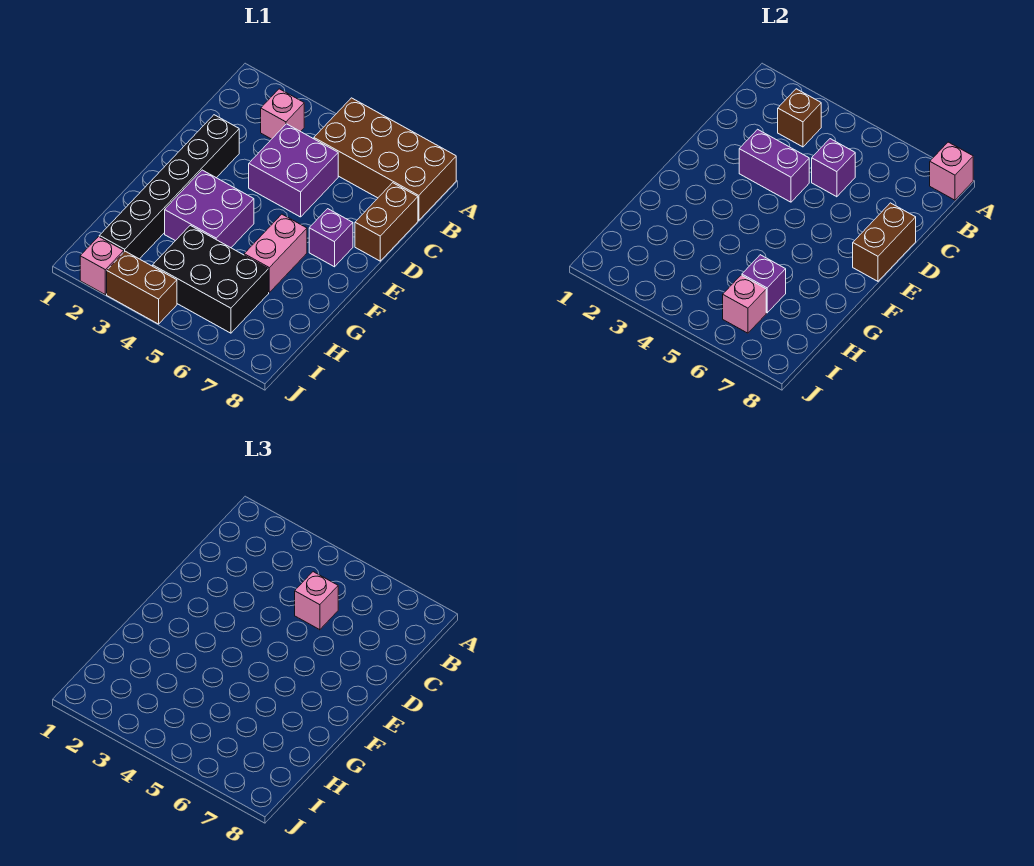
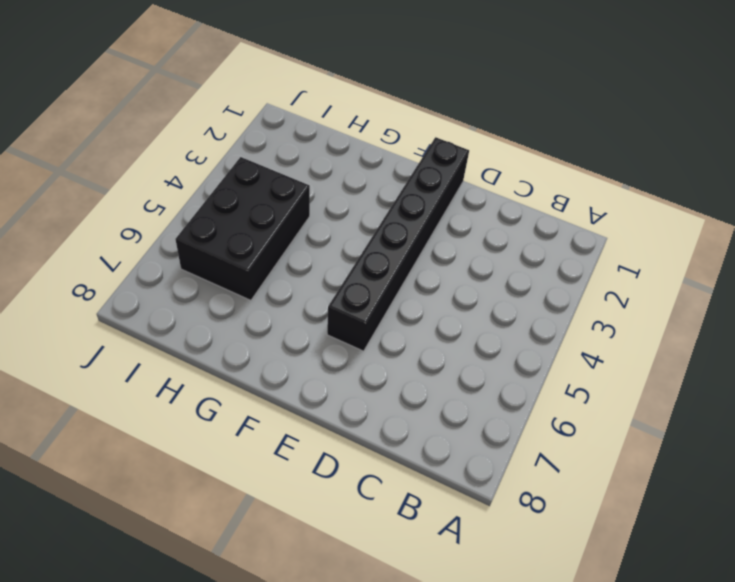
black 1x6 brick [327,137,469,351] -> black 1x6 brick turned to [99,115,239,259]
none -> brown 2x4 brick [314,98,456,221]
none -> pink 1x1 brick [261,89,304,139]
none -> purple 2x2 brick [249,124,338,217]

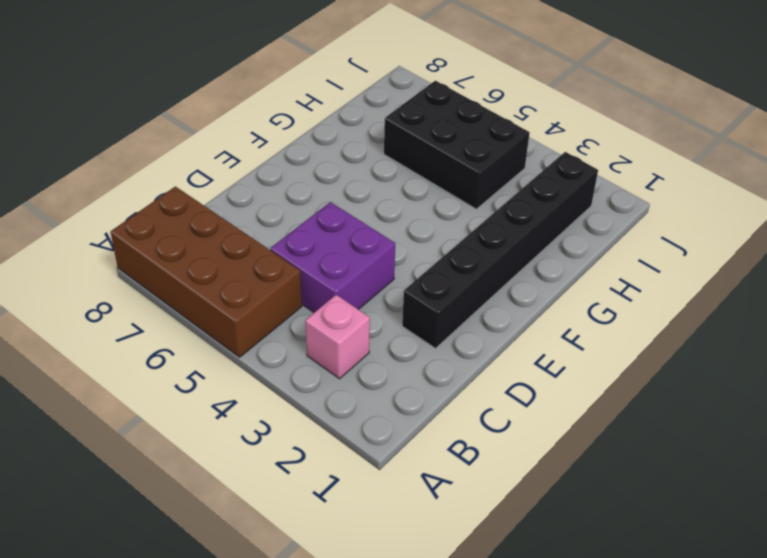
none -> brown 1x2 brick [355,183,418,261]
none -> purple 1x1 brick [309,209,353,267]
none -> purple 2x2 brick [165,170,254,248]

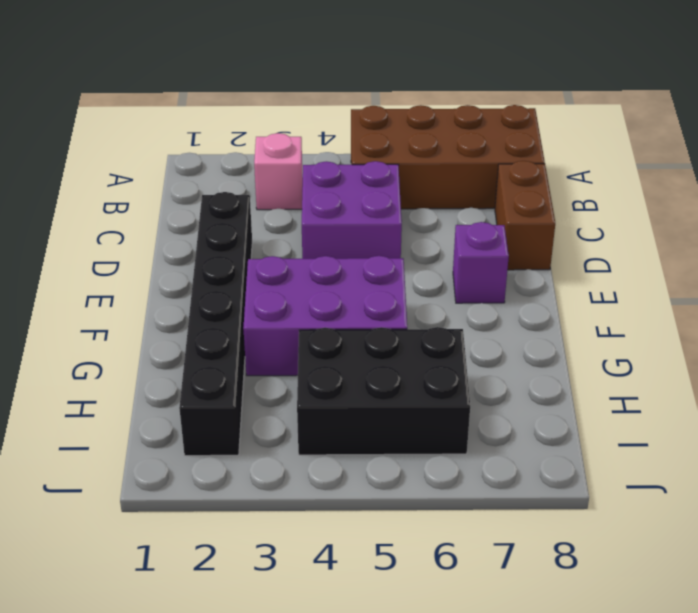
purple 2x3 brick [243,256,407,376] -> purple 2x2 brick [165,170,254,248]
none -> pink 1x2 brick [244,214,307,292]
none -> pink 1x1 brick [80,237,124,295]
none -> brown 1x2 brick [107,251,177,324]

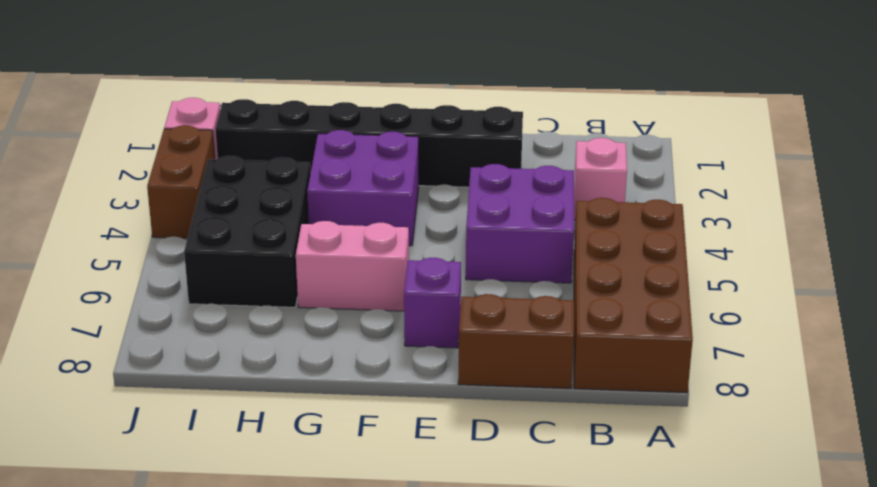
none -> pink 1x1 brick [930,142,973,200]
none -> brown 1x1 brick [778,89,821,147]
none -> purple 1x1 brick [812,139,855,197]

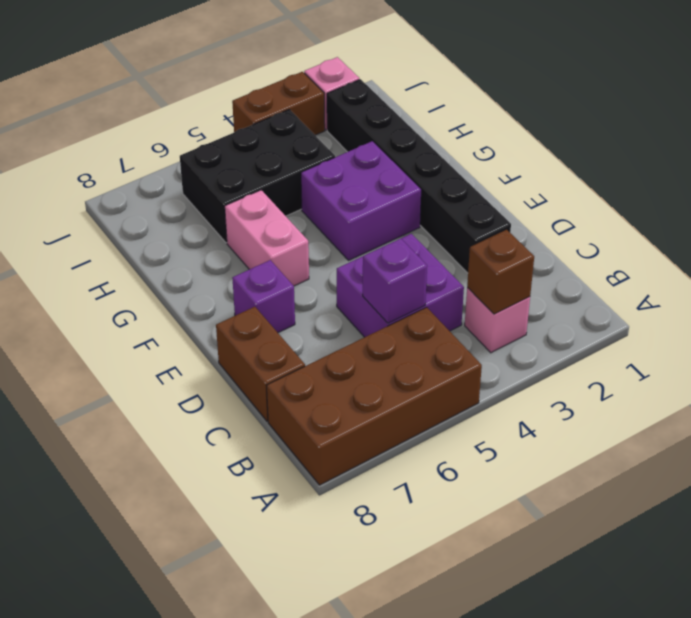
none -> pink 1x1 brick [930,142,973,200]
none -> purple 1x2 brick [739,129,809,202]
none -> brown 1x2 brick [853,203,916,281]

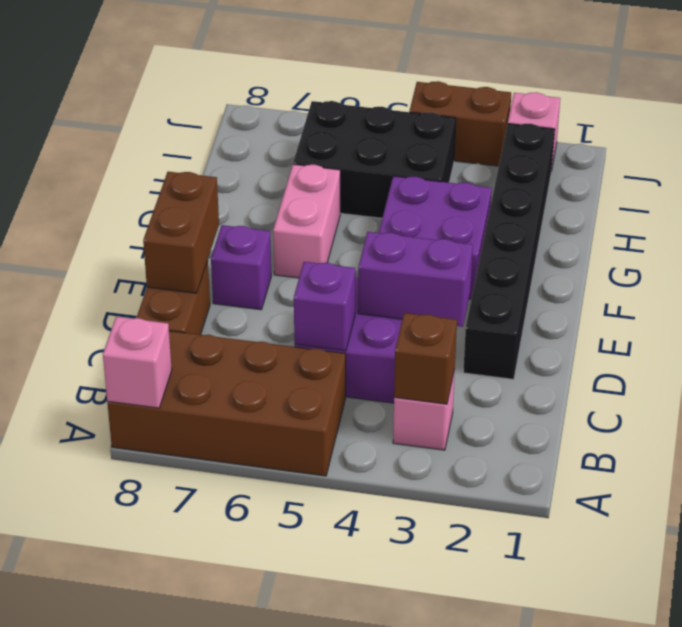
none -> purple 1x1 brick [742,255,786,313]
none -> pink 1x1 brick [723,275,766,333]
none -> pink 1x1 brick [295,572,338,630]

